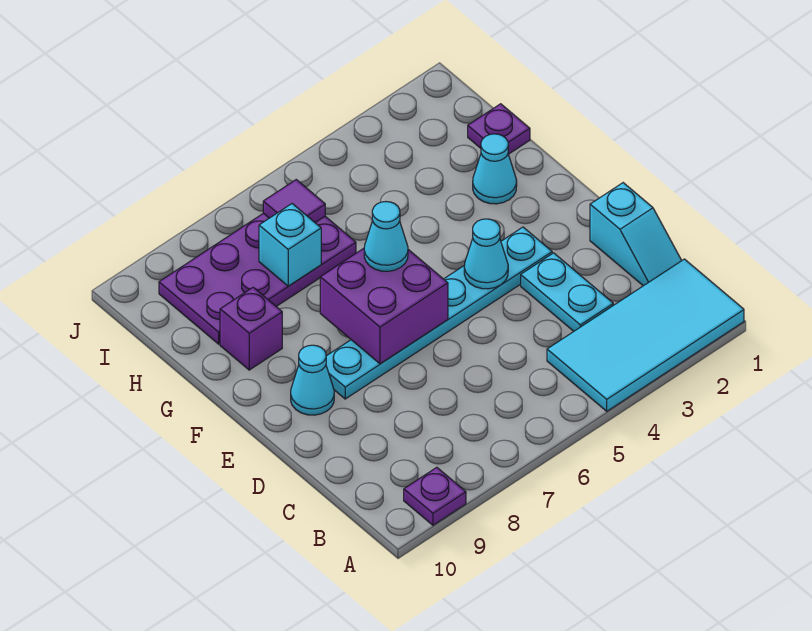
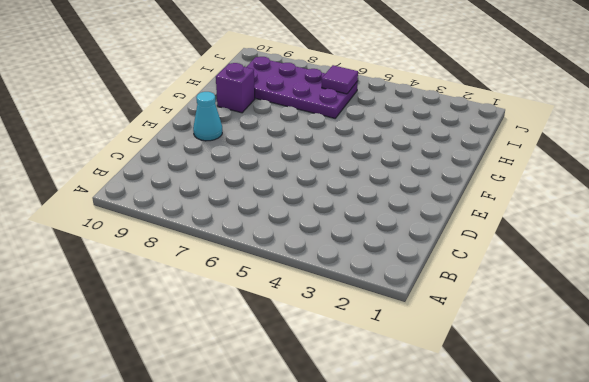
none -> cyan 2x4 tile [547,259,744,411]
none -> purple 1x1 plate [404,467,466,525]
none -> cyan 1x2 slope [590,183,682,286]

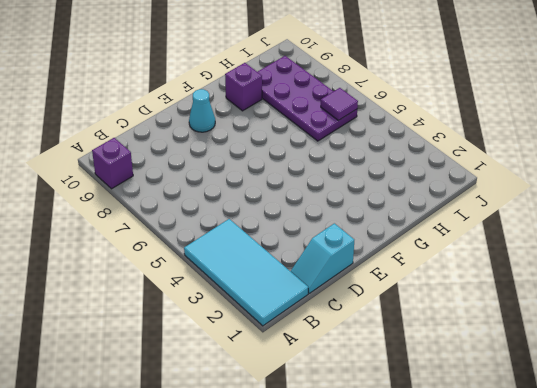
purple 1x1 brick [92,138,133,189] -> purple 1x1 plate [404,467,466,525]
none -> cyan 1x2 plate [521,253,613,331]
none -> cyan 1x6 plate [326,227,552,399]
none -> cyan 1x1 cone [473,134,517,204]

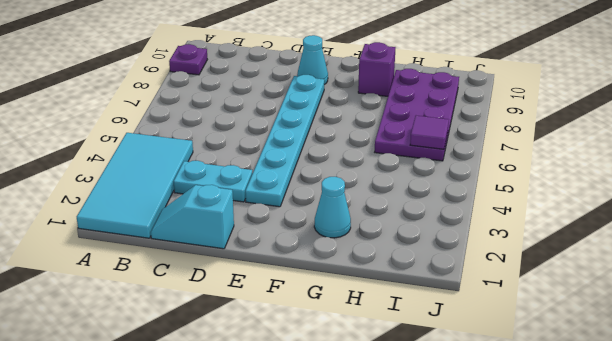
none -> purple 1x1 plate [468,104,530,154]
none -> cyan 1x1 cone [464,219,508,289]
none -> purple 2x2 brick [320,248,448,364]

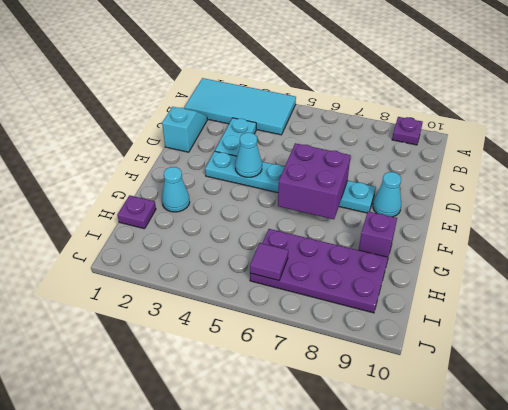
none -> cyan 1x1 brick [259,204,321,286]
none -> cyan 1x1 cone [364,202,408,271]

